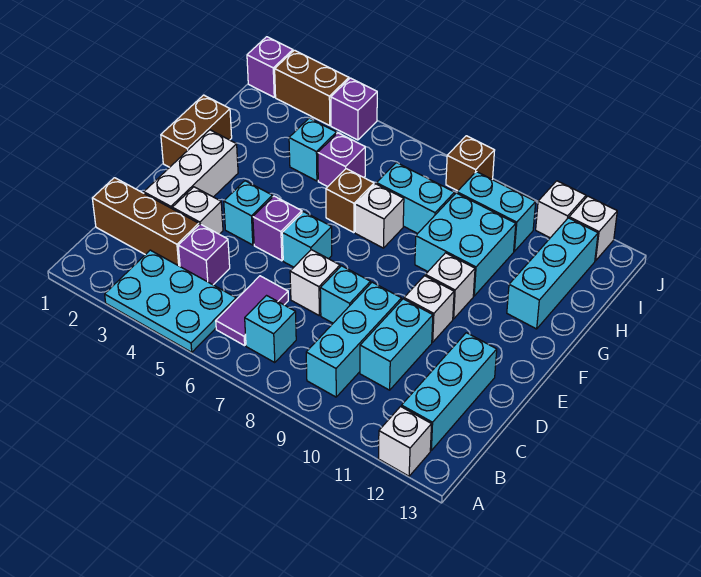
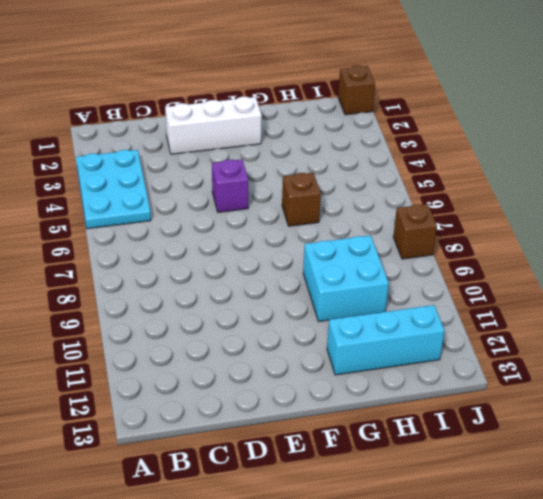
brown 1x1 brick [338,65,375,115] -> purple 1x1 brick [247,37,293,97]
none -> white 1x1 brick [378,407,432,476]
none -> purple 1x2 tile [216,276,288,346]
none -> cyan 1x1 brick [245,296,296,363]
none -> cyan 1x3 brick [306,282,402,397]

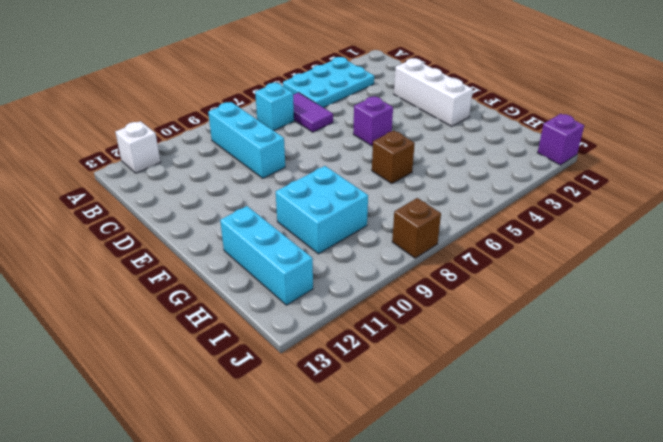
none -> cyan 1x3 brick [402,333,497,450]
none -> brown 1x3 brick [92,178,199,266]
none -> purple 1x1 brick [178,224,230,285]
none -> cyan 1x2 brick [360,299,433,390]

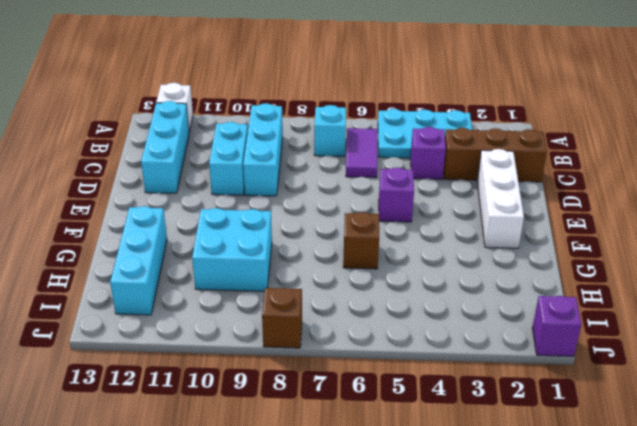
none -> white 1x1 brick [172,187,223,234]
none -> white 1x1 brick [290,250,340,315]
none -> cyan 1x1 brick [320,266,371,323]
none -> cyan 1x1 brick [224,181,273,245]

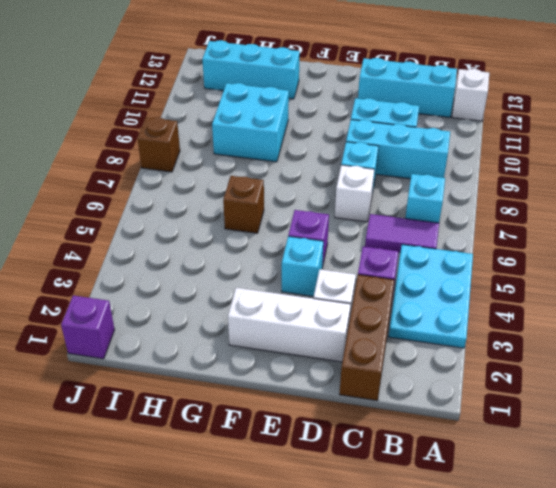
none -> cyan 1x1 brick [282,212,332,267]
none -> white 1x1 brick [404,276,454,342]
none -> brown 1x2 brick [161,95,232,167]
none -> white 1x1 brick [425,253,475,319]

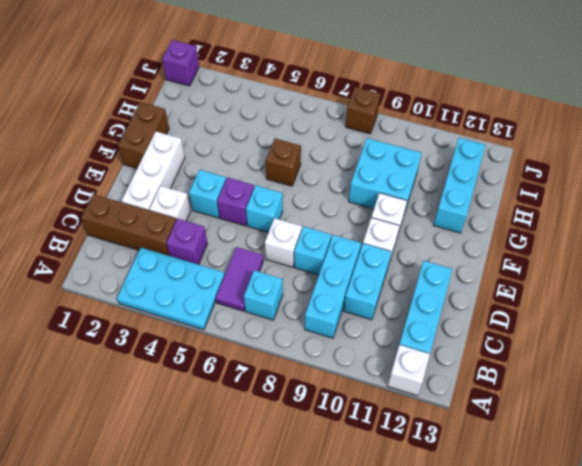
none -> white 1x1 brick [355,184,404,248]
none -> cyan 1x1 brick [289,118,336,181]
none -> purple 1x1 brick [318,133,365,187]
none -> cyan 1x2 brick [377,163,455,234]

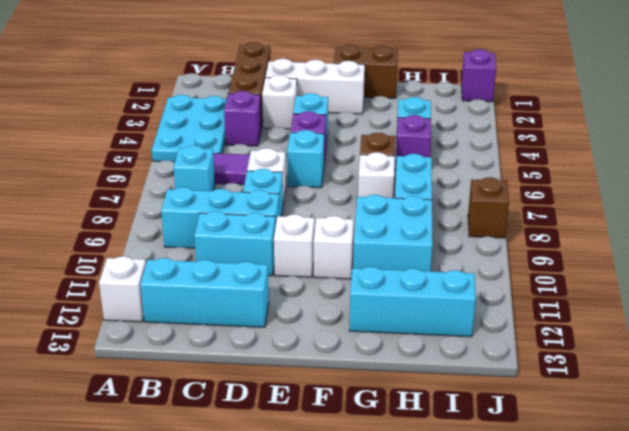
none -> cyan 1x2 brick [457,172,536,251]
none -> brown 1x2 brick [275,50,349,125]
none -> purple 1x1 brick [331,78,377,140]
none -> white 1x1 brick [536,181,586,238]

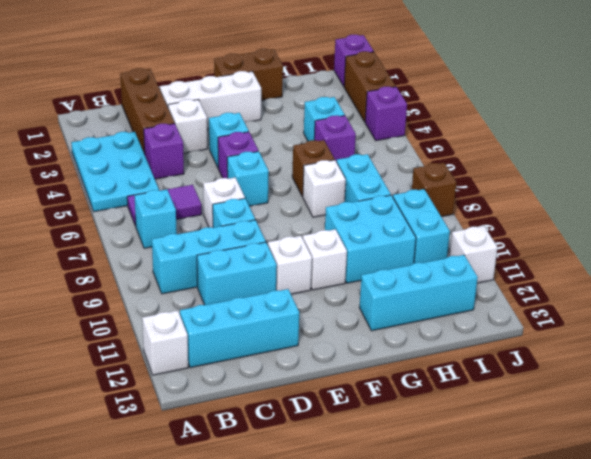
none -> white 1x1 brick [569,196,617,261]

